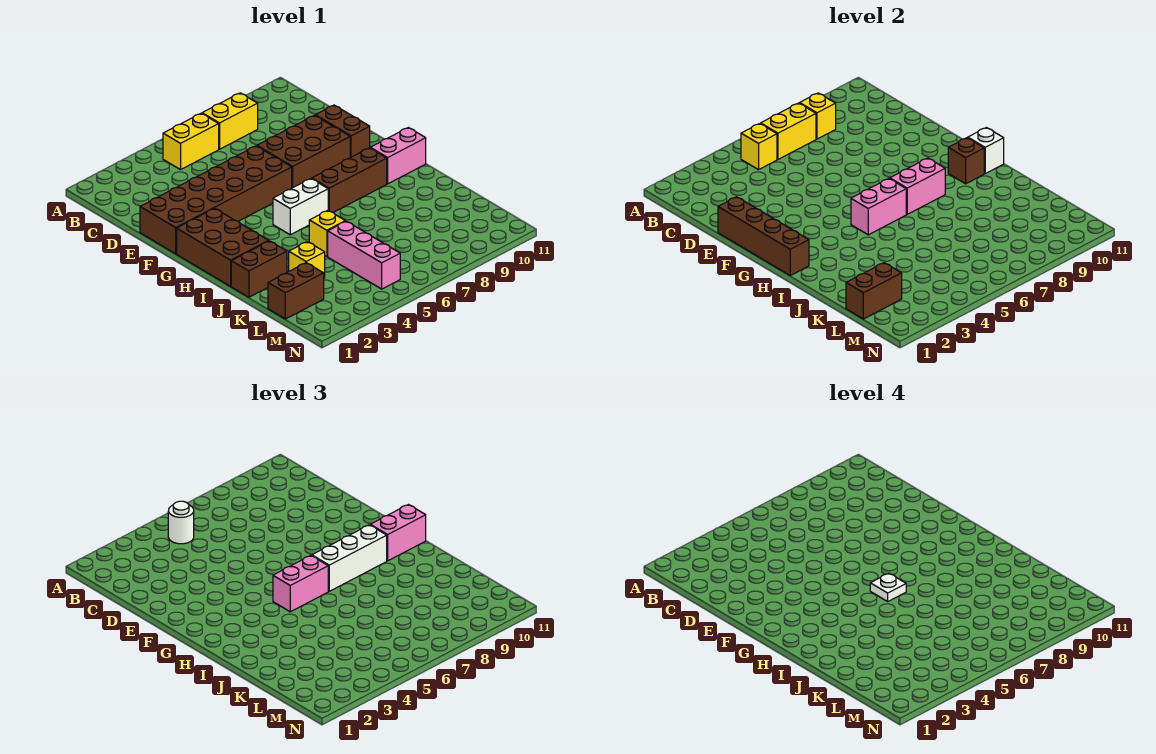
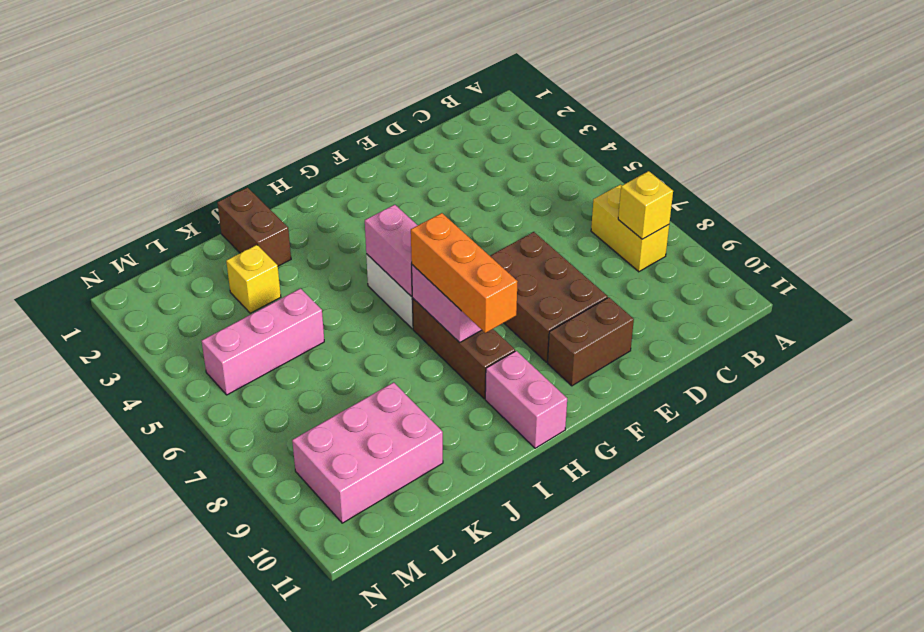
orange 1x3 brick [411,213,518,333] -> white 1x3 brick [312,525,387,591]
pink 2x3 brick [292,382,443,523] -> none
none -> yellow 1x2 brick [163,113,219,170]
none -> brown 2x6 brick [140,146,292,254]
none -> brown 2x3 brick [177,208,268,286]

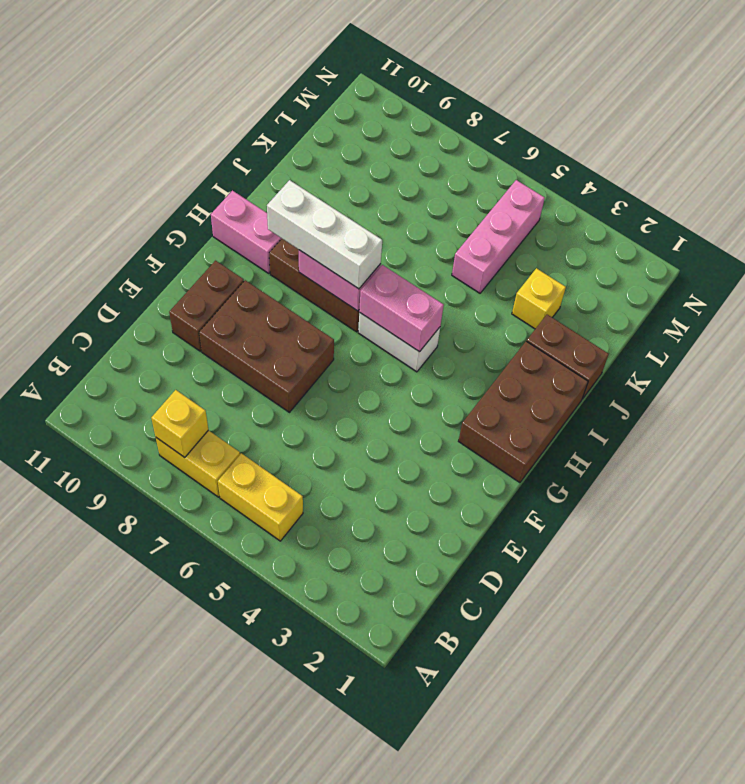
none -> brown 2x6 brick [140,146,292,254]
none -> yellow 1x1 brick [309,211,345,256]
none -> brown 1x2 brick [268,263,324,319]

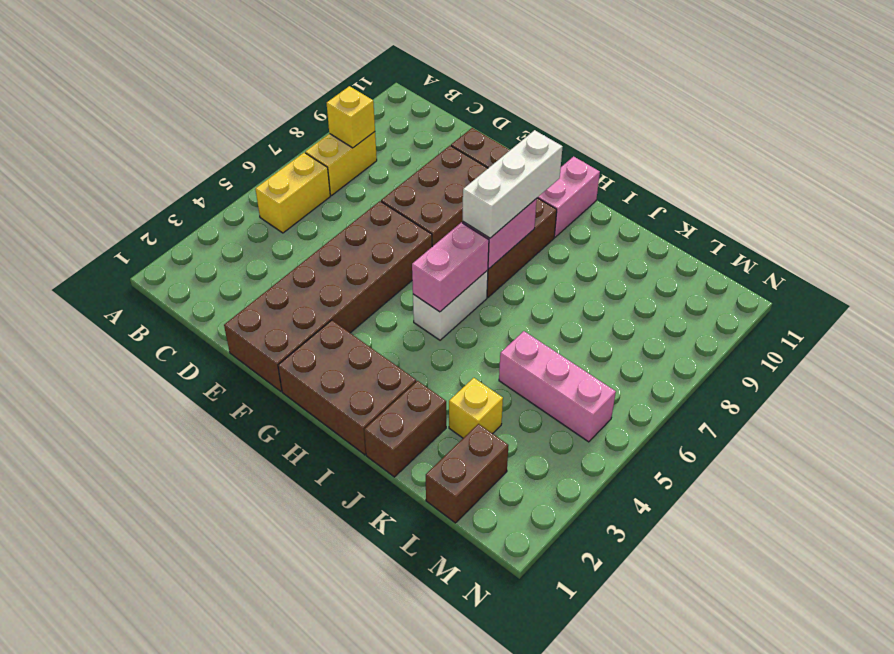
none -> yellow 1x1 brick [309,211,345,256]
none -> yellow 1x1 brick [741,124,777,170]
none -> yellow 1x2 brick [761,103,816,159]

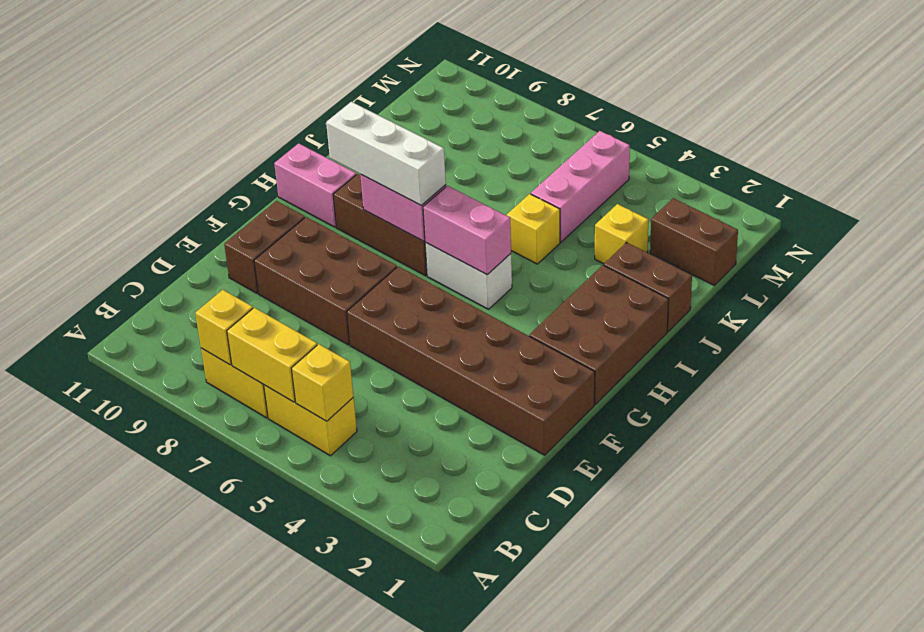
none -> brown 1x4 brick [718,197,809,275]
none -> brown 1x1 brick [948,138,984,184]
none -> white 1x1 brick [968,128,1004,174]

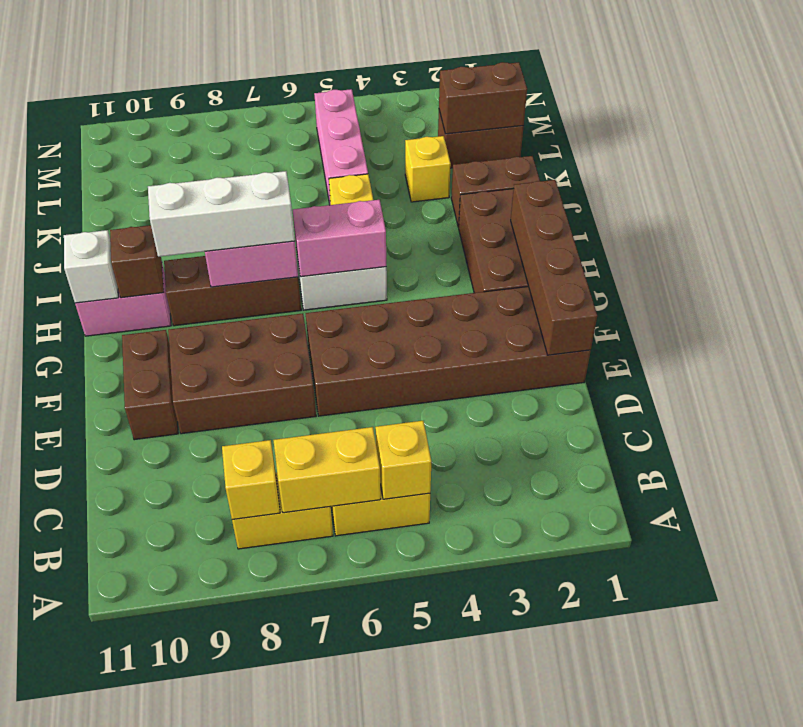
none -> white 1x1 round brick [168,501,194,544]
none -> pink 1x2 brick [273,556,328,612]
none -> pink 1x2 brick [371,505,426,561]

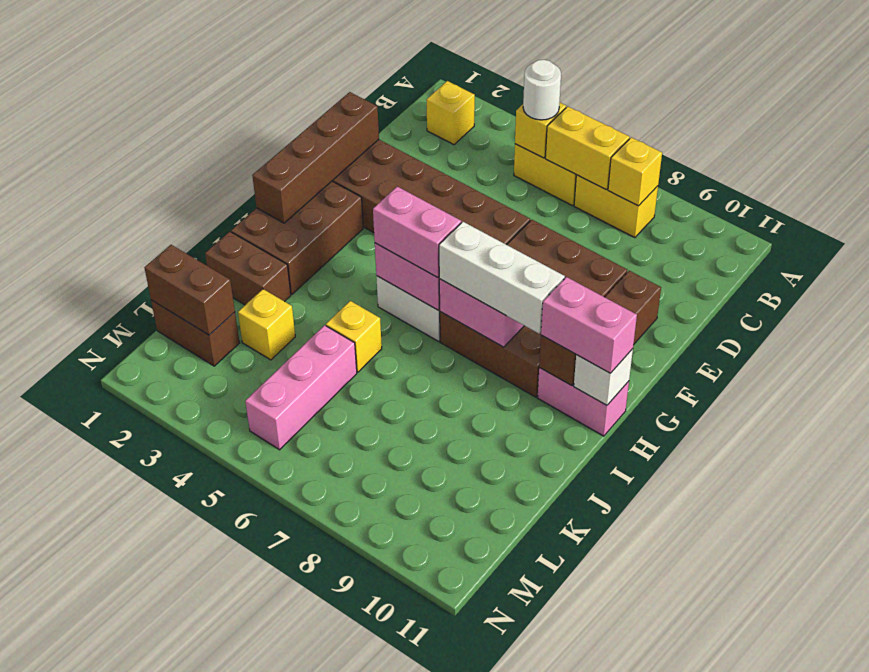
yellow 1x1 brick [426,81,475,145] -> none
none -> white 1x1 plate [870,573,906,601]

